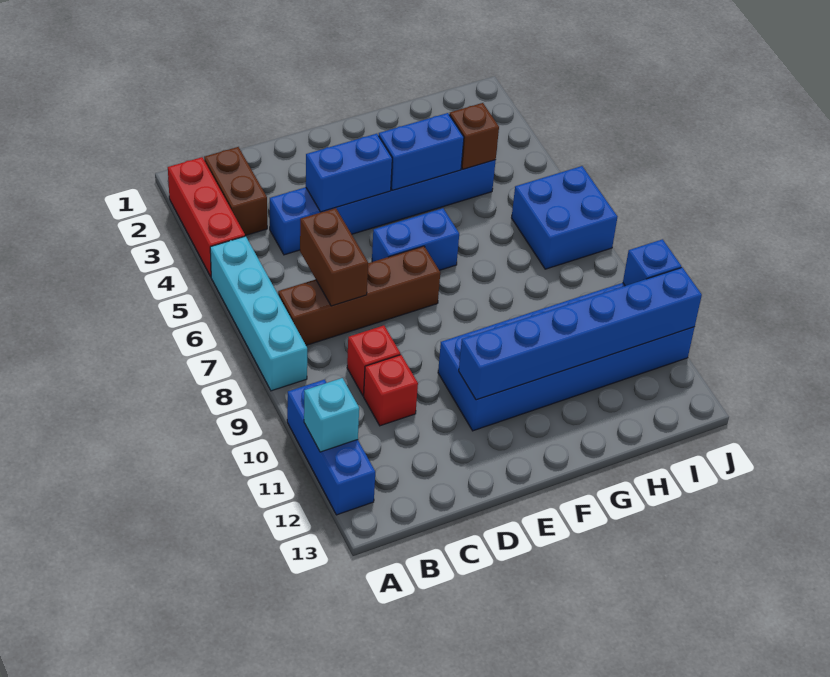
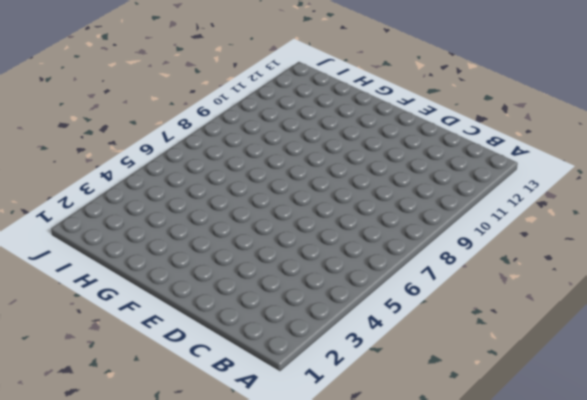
none -> red 1x3 brick [168,157,245,276]
none -> cyan 1x4 brick [210,236,307,391]
none -> blue 1x3 brick [287,379,375,515]

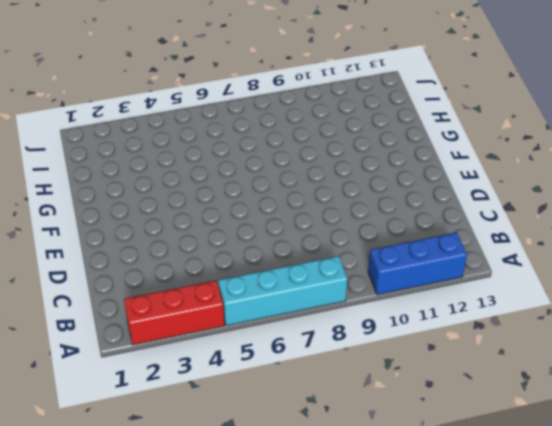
none -> brown 1x2 brick [204,147,267,236]
none -> brown 1x4 brick [278,246,440,345]
none -> blue 1x6 brick [270,160,496,255]

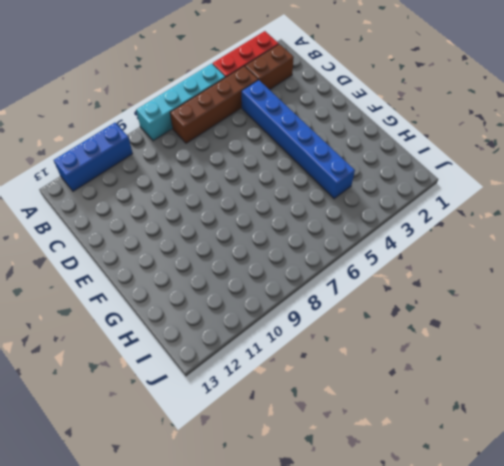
brown 1x4 brick [170,66,258,143] -> brown 1x4 brick turned to [278,246,440,345]
none -> red 1x1 brick [347,326,400,396]
none -> red 1x1 brick [364,355,418,426]
none -> blue 1x2 brick [372,208,459,270]

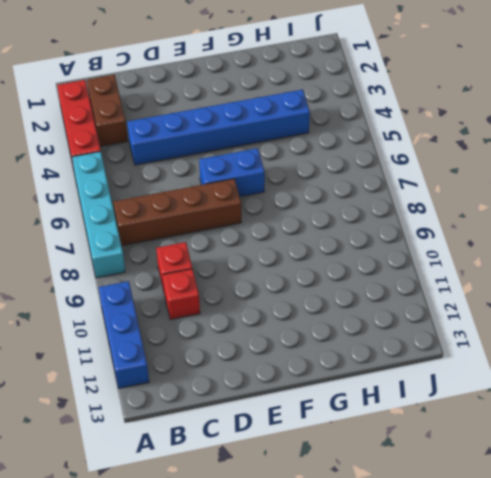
none -> blue 2x6 brick [438,283,695,431]
none -> blue 2x2 brick [512,166,617,269]
none -> cyan 1x1 brick [304,378,359,452]

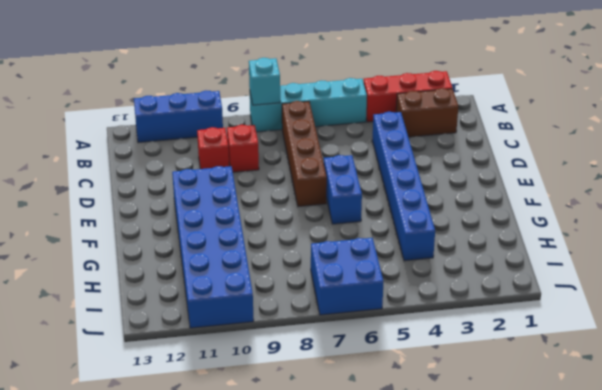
cyan 1x1 brick [249,58,280,105] -> cyan 1x1 brick moved to [304,378,359,452]
none -> brown 1x2 brick [300,208,368,306]
none -> blue 1x2 brick [306,134,392,212]
none -> blue 1x6 brick [459,267,702,400]

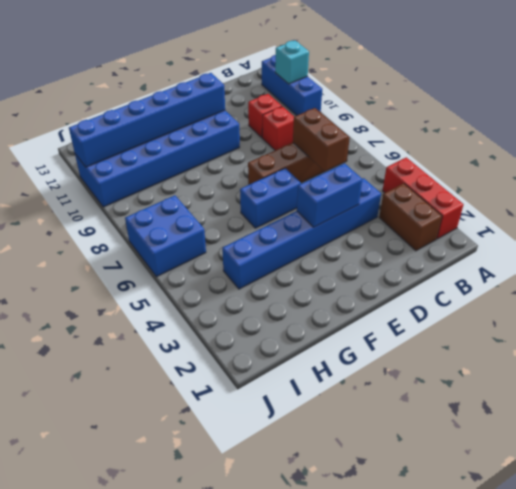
none -> cyan 1x4 brick [210,236,307,391]
none -> blue 1x2 brick [379,113,464,190]
none -> brown 1x1 brick [450,103,499,169]

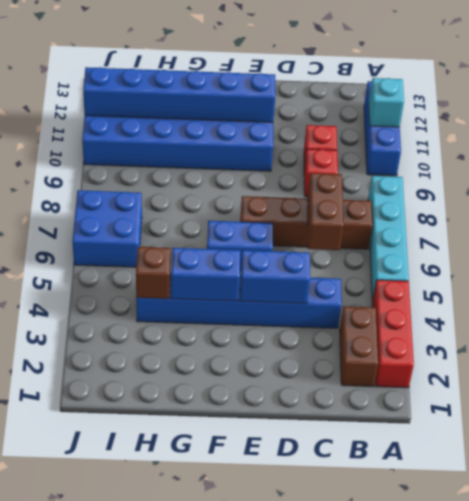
none -> blue 1x1 brick [623,239,681,286]

